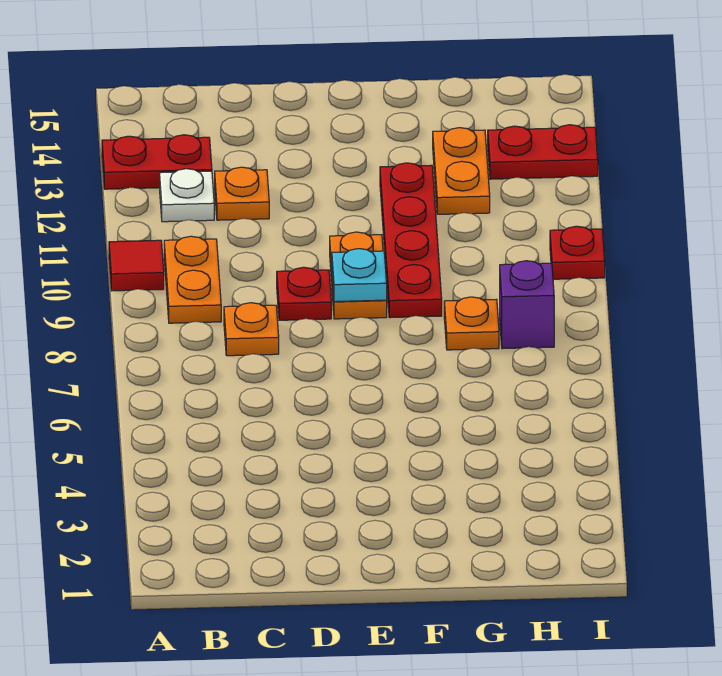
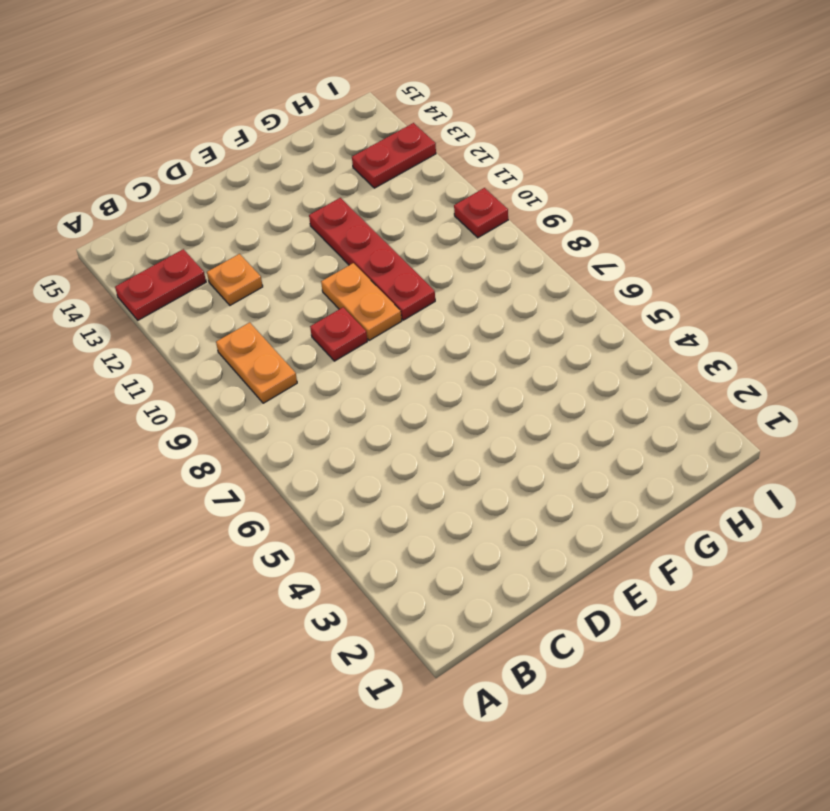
none -> red 1x1 tile [109,240,164,291]
none -> white 1x1 plate [160,169,214,222]
none -> orange 1x1 plate [224,303,279,356]

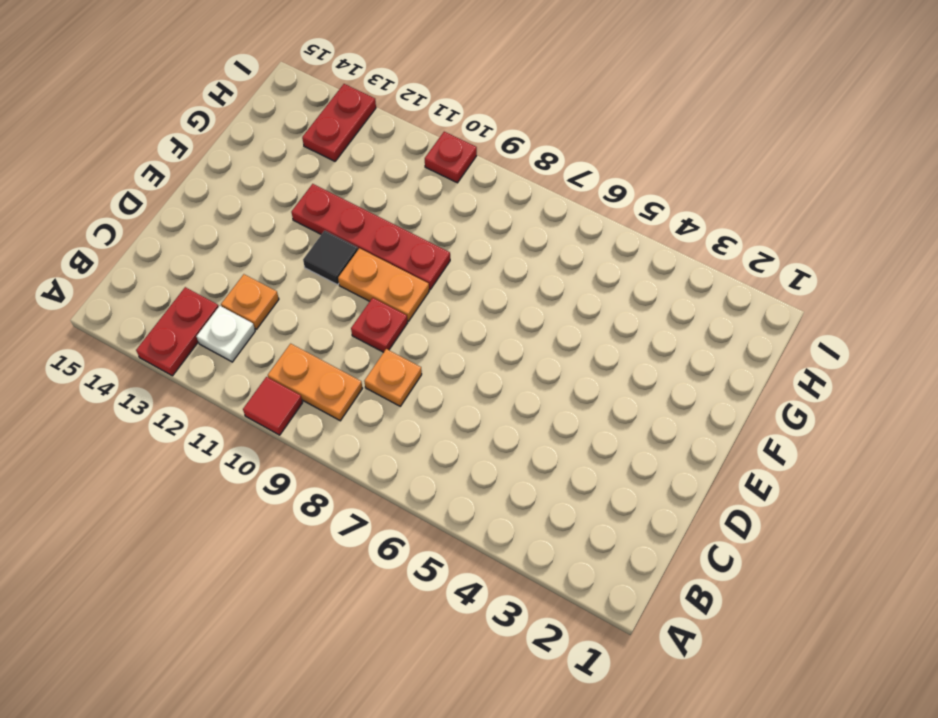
black 1x1 tile [303,231,358,285] -> none
none -> orange 1x1 plate [444,297,499,350]
none -> orange 1x2 plate [433,128,490,214]
none -> purple 1x1 brick [500,261,554,349]

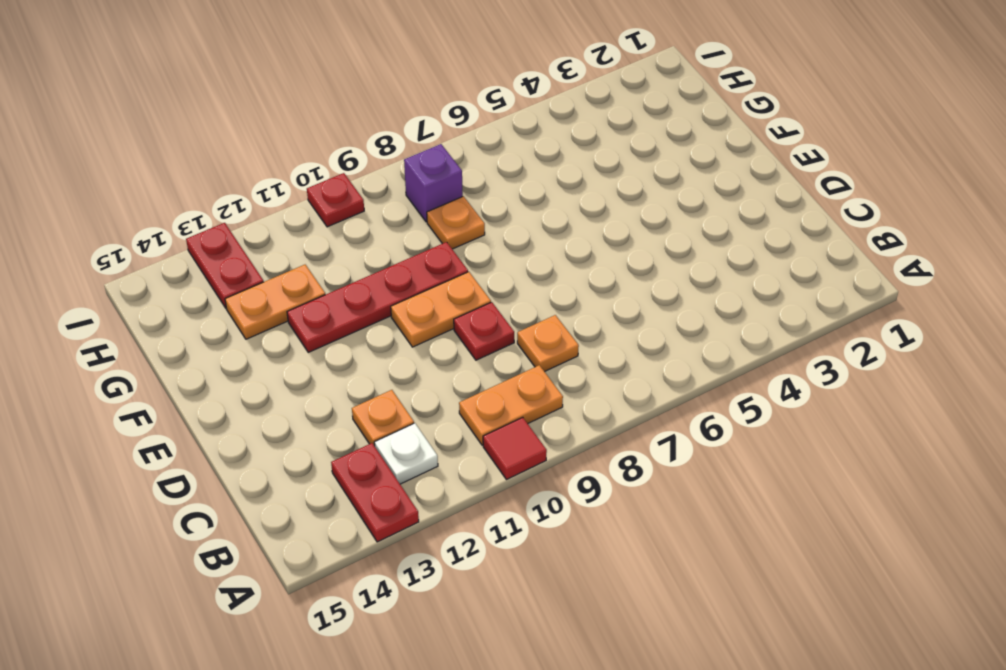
none -> cyan 1x1 plate [332,249,387,302]

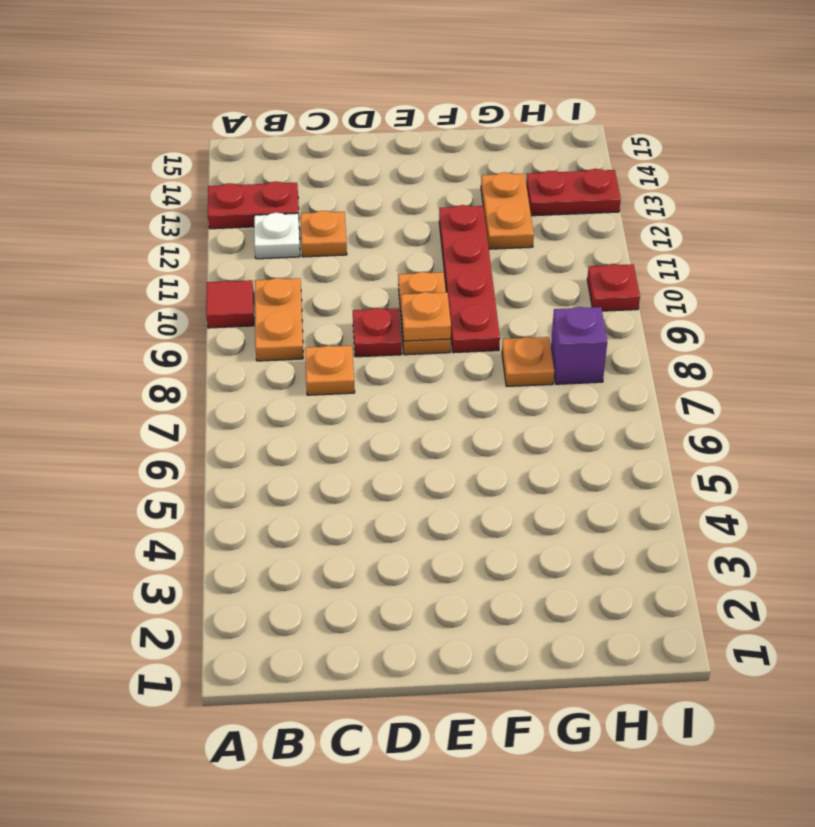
orange 1x1 plate [401,292,451,341] -> cyan 1x1 plate [332,249,387,302]

